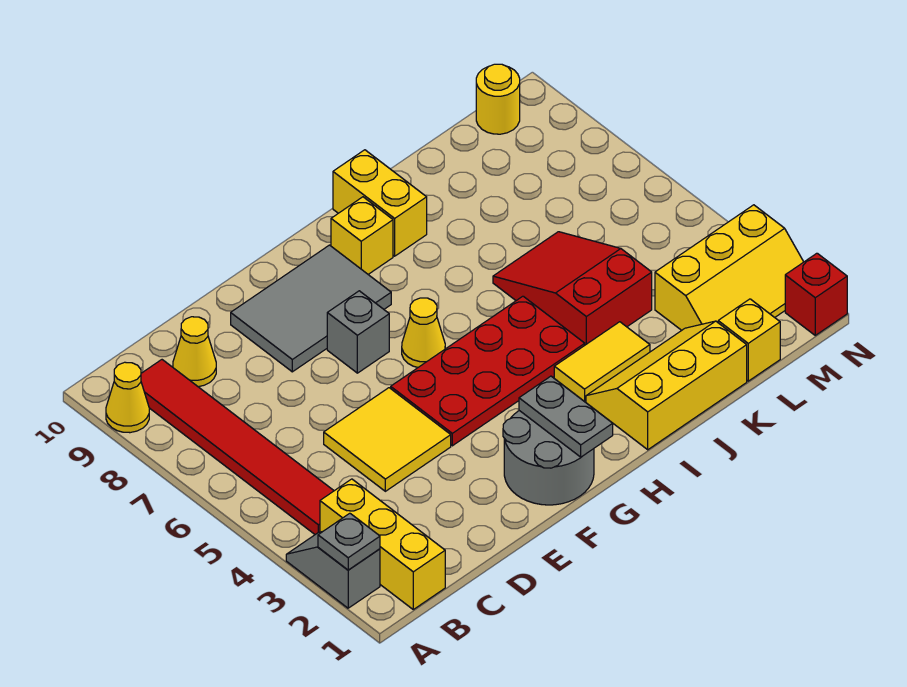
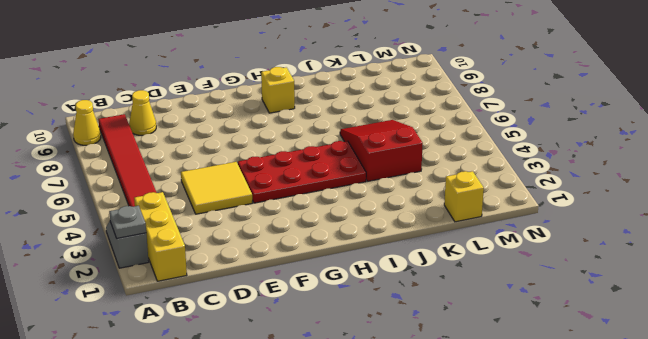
none -> grey 2x3 tile [231,245,391,372]
none -> grey 2x2 round brick [503,411,594,505]
none -> grey 1x1 brick [327,291,389,373]

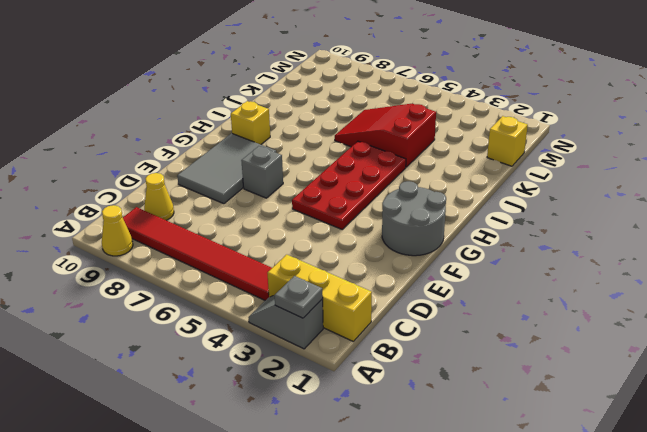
none -> yellow 2x2 tile [324,388,451,491]
none -> yellow 1x1 cone [402,298,445,367]
none -> yellow 2x3 slope [586,321,747,450]

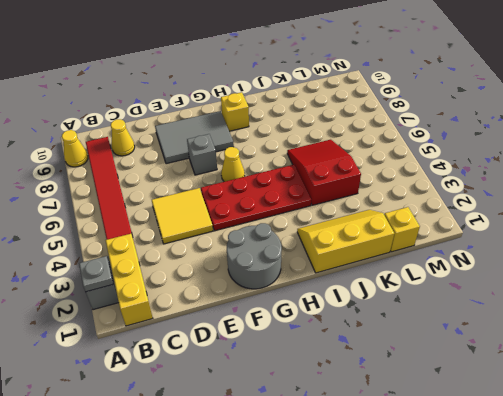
none -> yellow 1x2 tile [554,322,650,402]
none -> yellow 1x2 brick [333,150,427,256]
none -> yellow 2x3 slope [655,205,803,330]

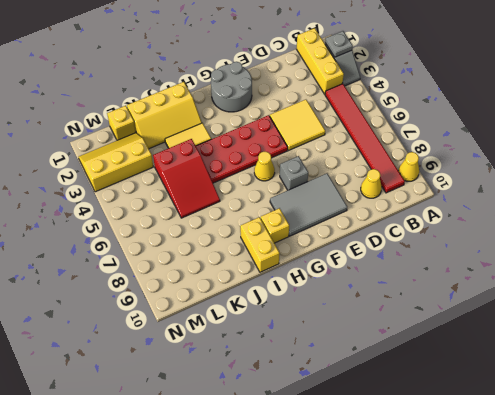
none -> yellow 1x1 round brick [476,64,520,134]
none -> red 1x1 brick [785,253,847,335]
none -> grey 1x2 plate [519,376,613,457]

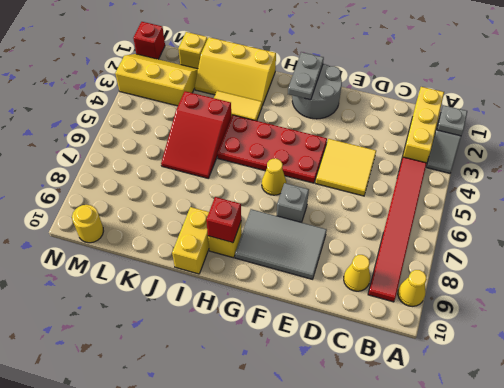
red 1x1 brick [206,197,241,243] -> none

